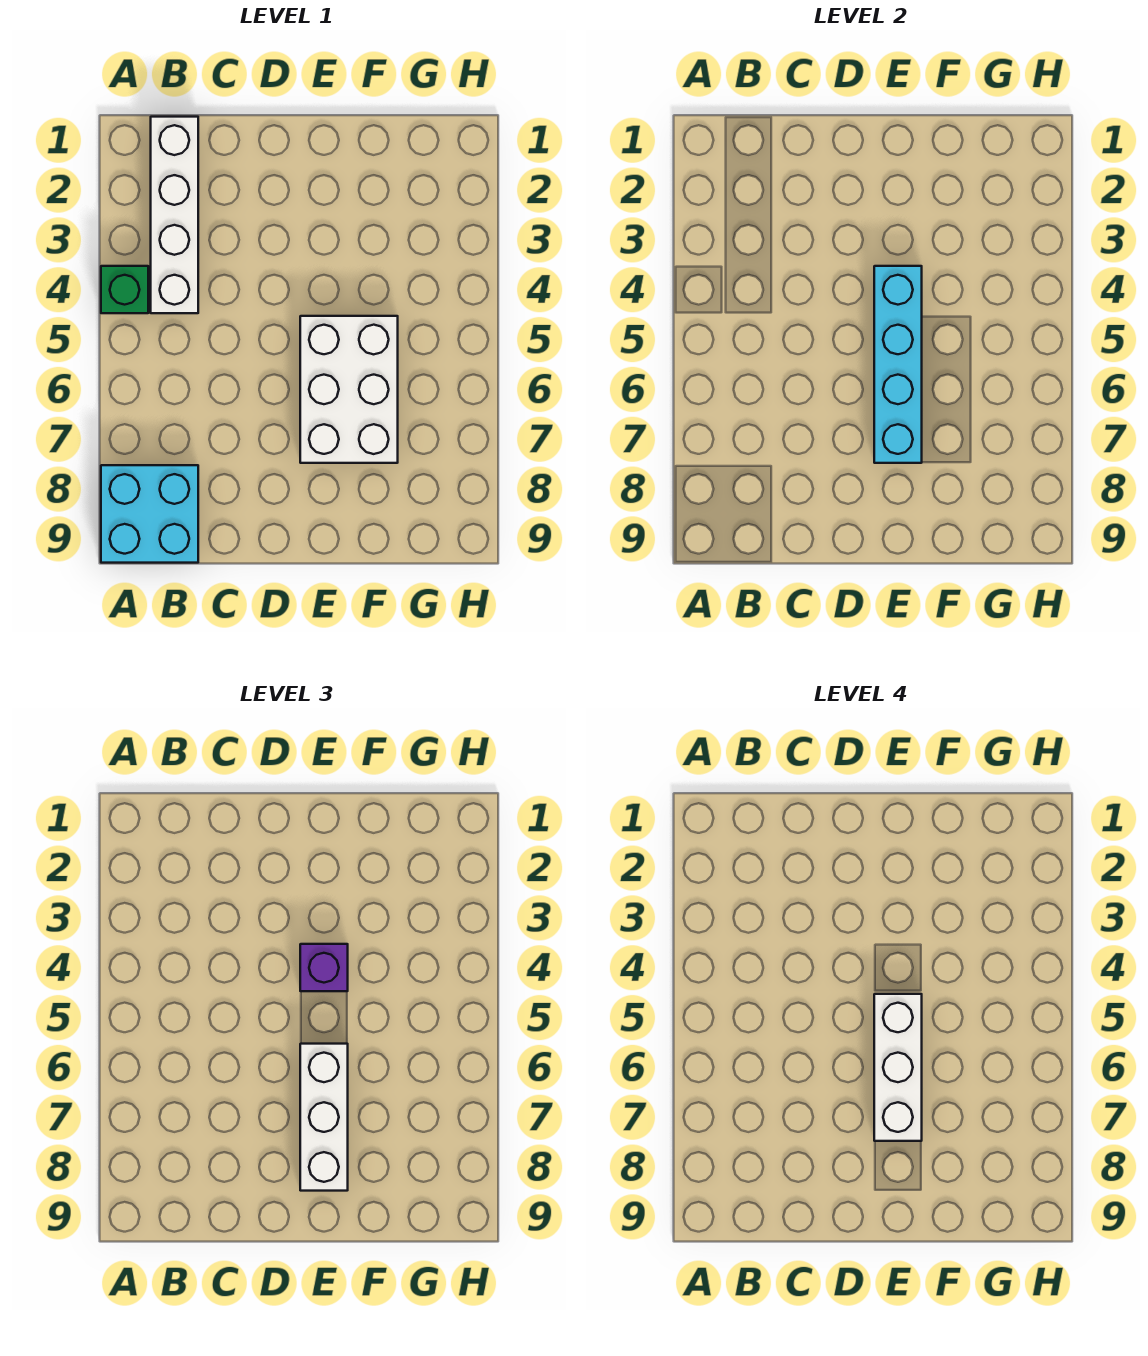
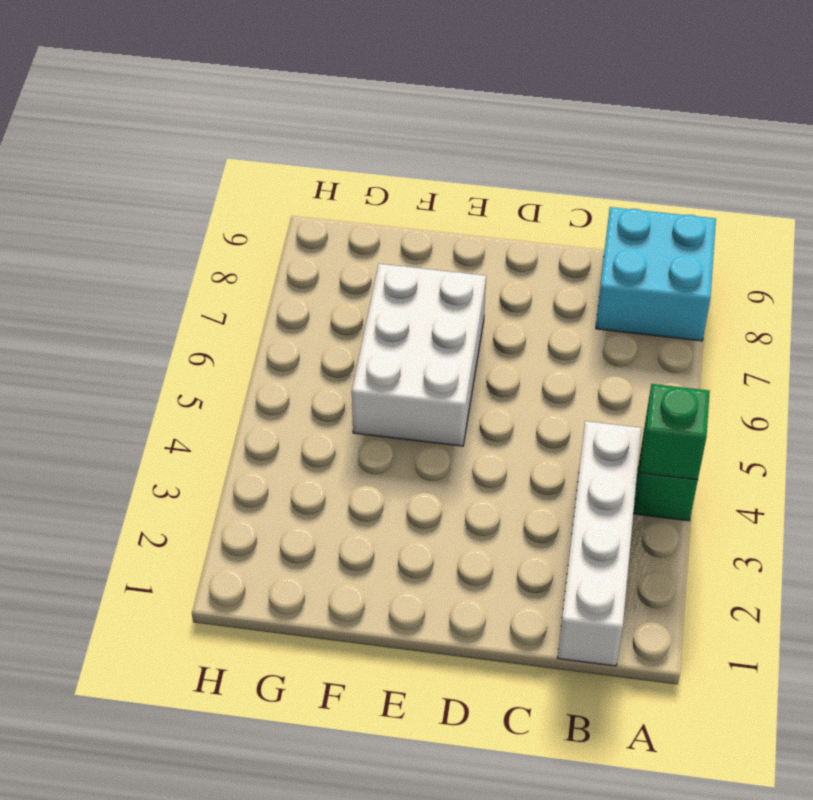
green 1x1 brick [640,384,710,480] -> none
none -> cyan 1x4 brick [874,266,922,463]
none -> purple 1x1 brick [300,944,348,991]

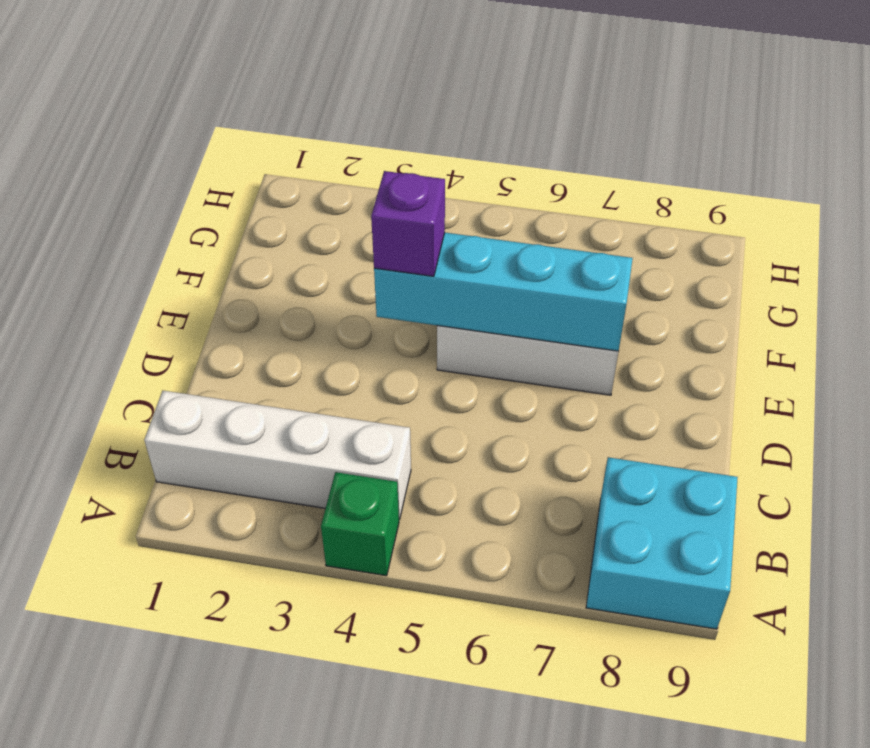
none -> white 1x3 brick [300,1044,348,1191]
none -> white 1x3 brick [874,994,922,1141]

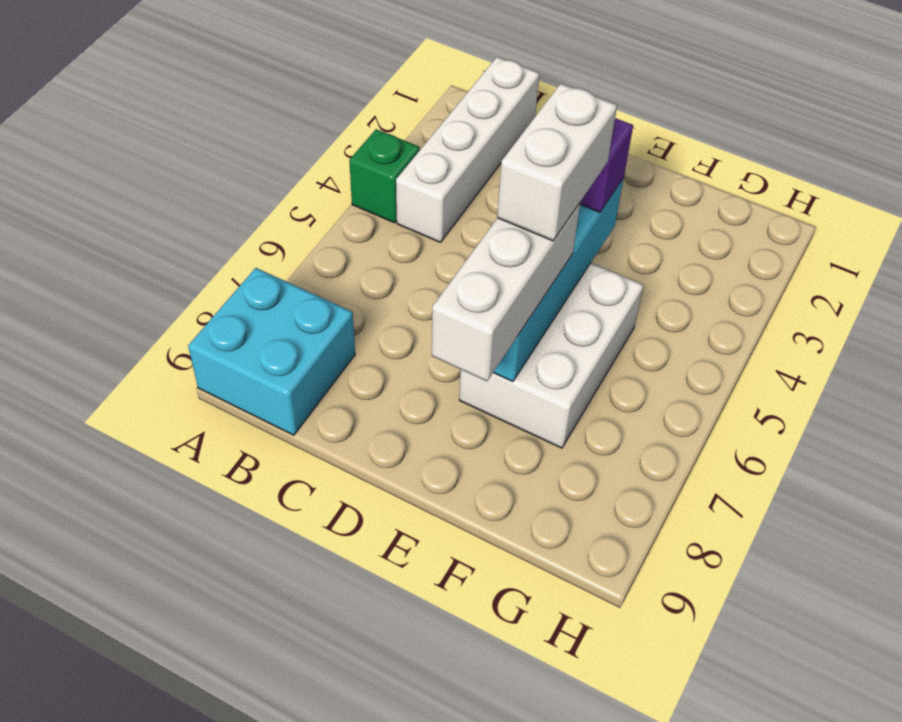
white 1x2 brick [497,84,617,241] -> white 1x3 brick [874,994,922,1141]

